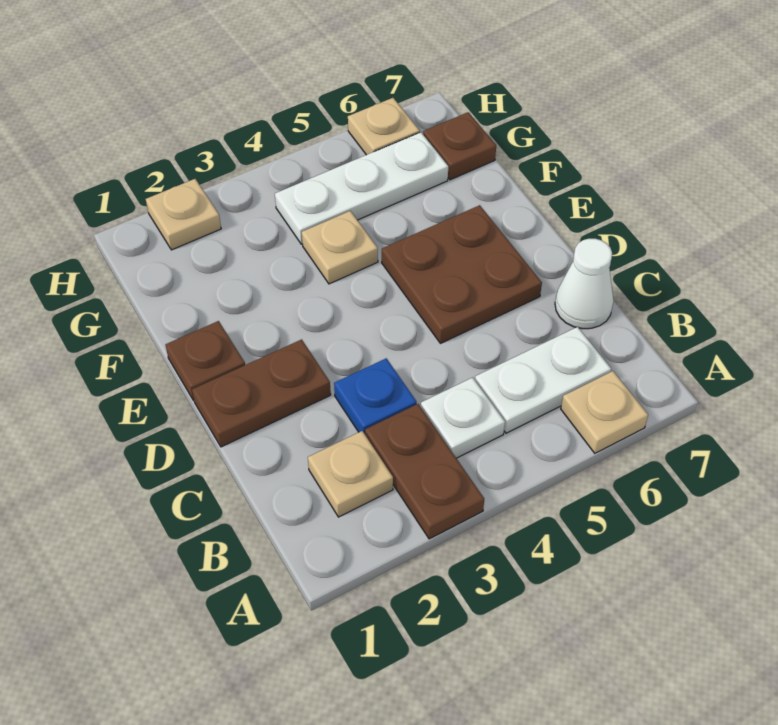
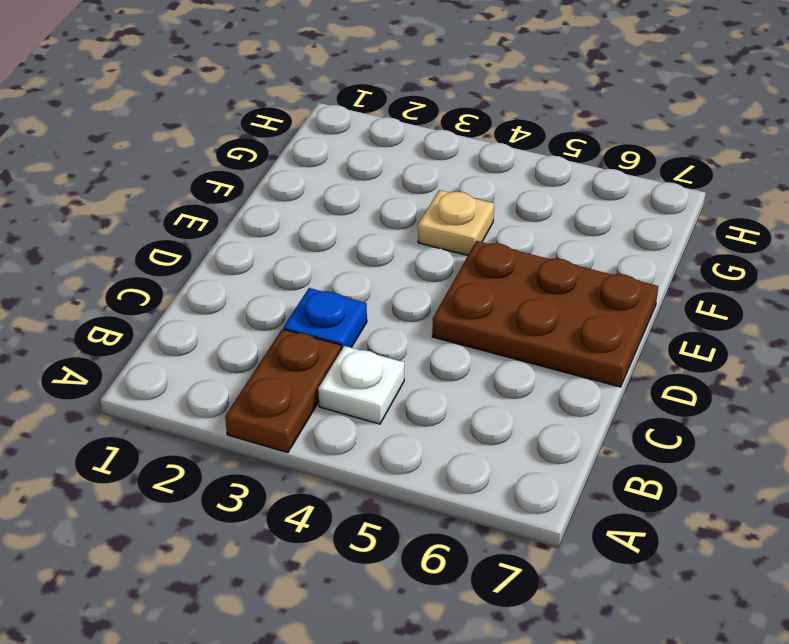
brown 2x3 plate [432,241,658,387] -> brown 2x2 plate [382,205,542,343]
none -> tan 1x1 plate [561,371,648,453]
none -> tan 1x1 plate [308,431,393,517]
none -> white 1x2 plate [475,327,611,433]

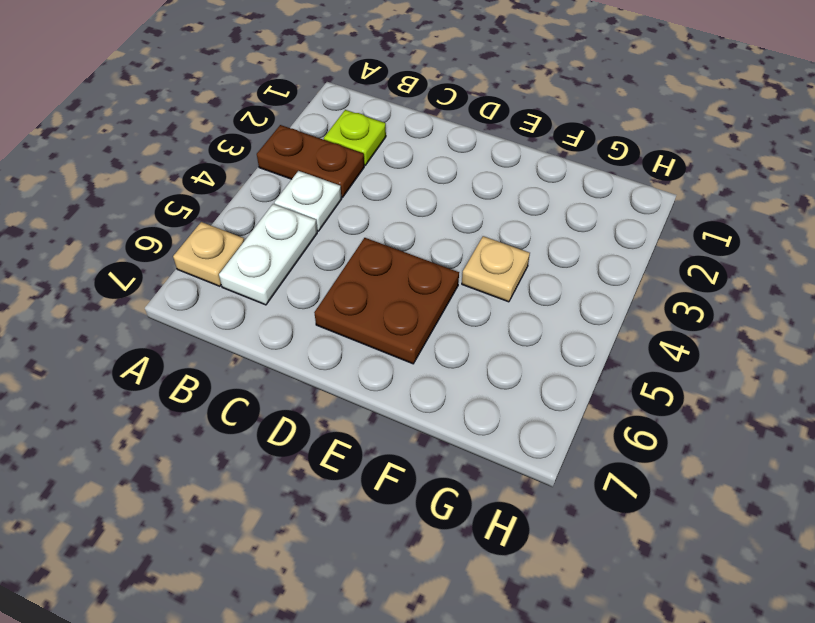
lime 1x1 plate [324,110,386,165] -> tan 1x1 plate [308,431,393,517]
none -> blue 1x1 plate [334,358,417,434]
none -> white 1x1 cone [555,239,614,329]
none -> brown 1x2 plate [192,339,331,447]

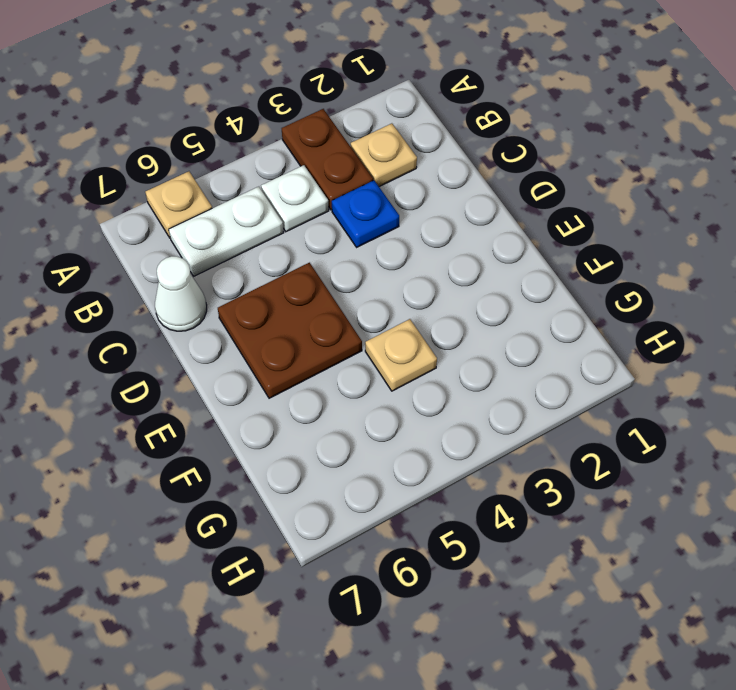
none -> brown 1x2 plate [192,339,331,447]
none -> brown 1x1 plate [166,321,245,400]
none -> white 1x3 plate [275,132,448,244]

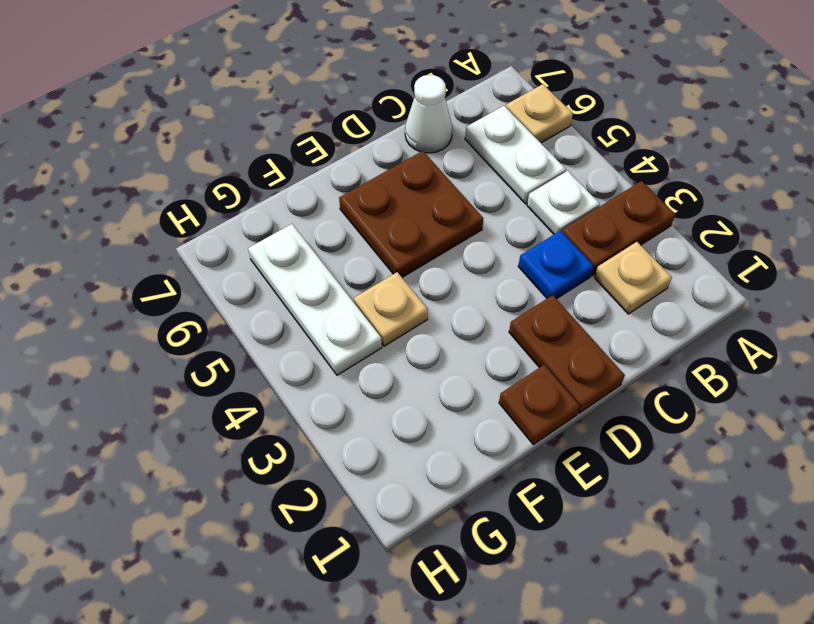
none -> brown 1x1 plate [423,112,496,180]
none -> tan 1x1 plate [146,179,221,250]
none -> tan 1x1 plate [348,98,420,155]

